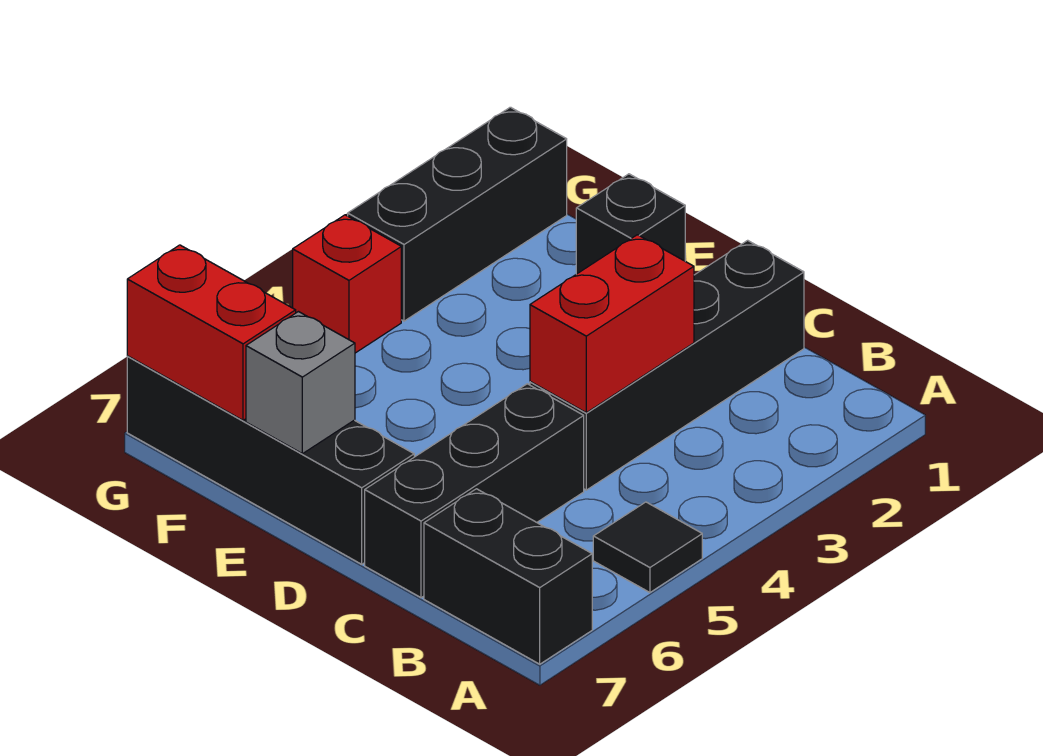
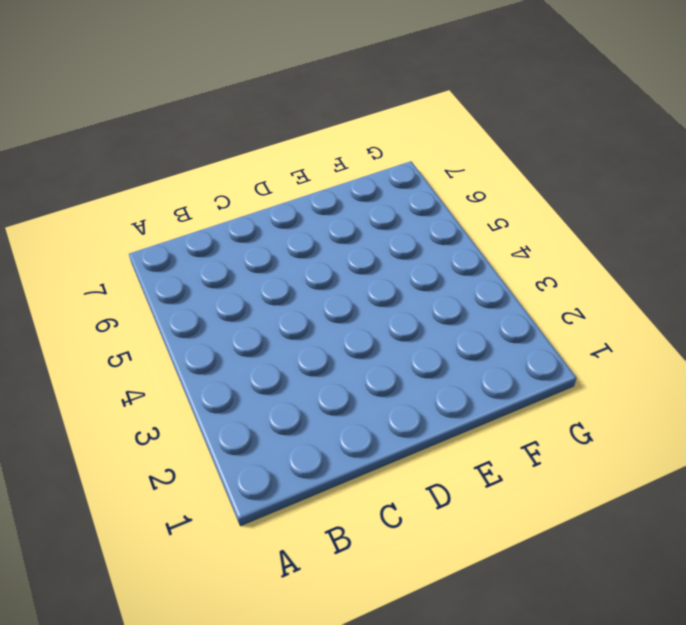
none -> black 1x1 tile [593,502,702,592]
none -> black 1x2 brick [424,489,592,664]

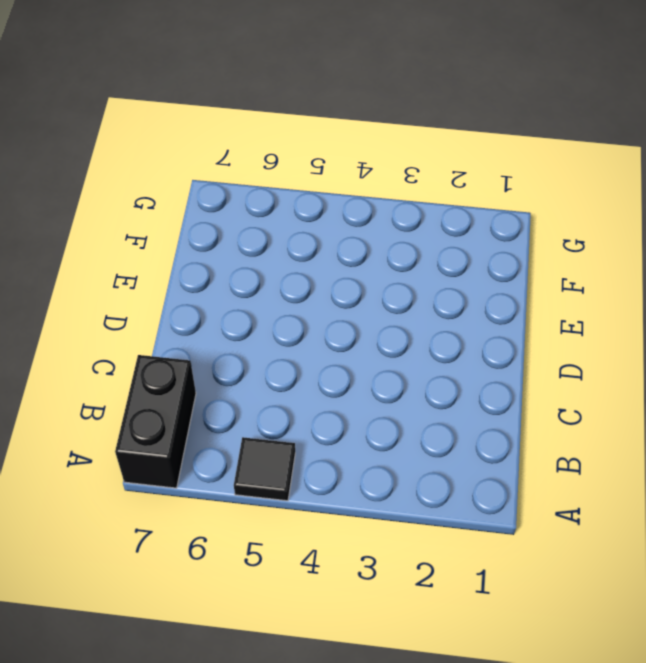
none -> black 1x4 brick [530,240,804,490]
none -> black 1x3 brick [365,384,584,598]

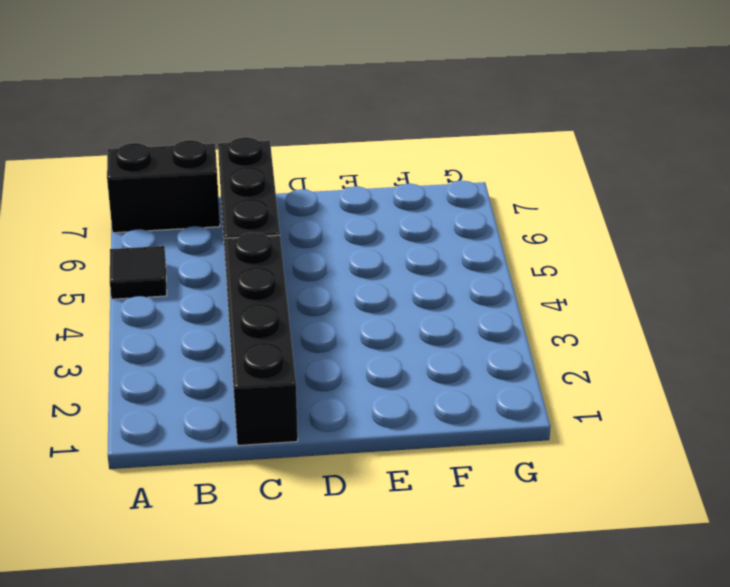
none -> black 1x4 brick [127,356,414,564]
none -> black 1x1 brick [576,174,685,274]

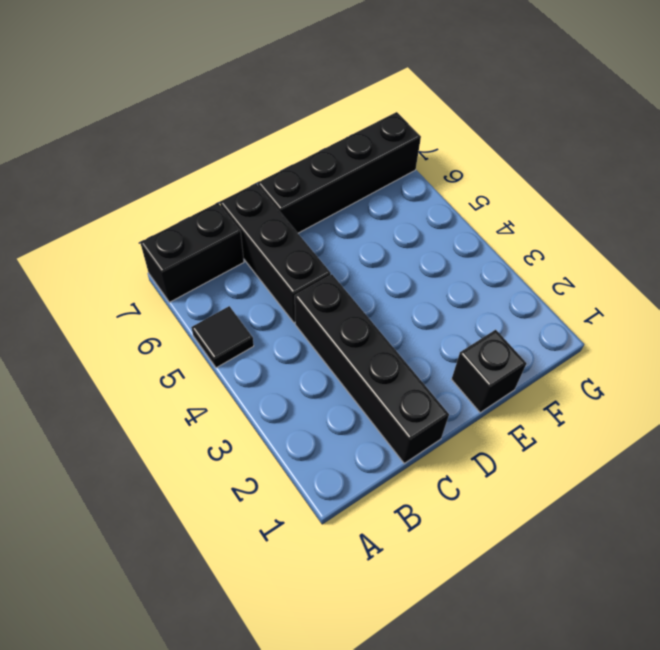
none -> black 1x3 brick [348,107,567,321]
none -> red 1x1 brick [293,215,401,353]

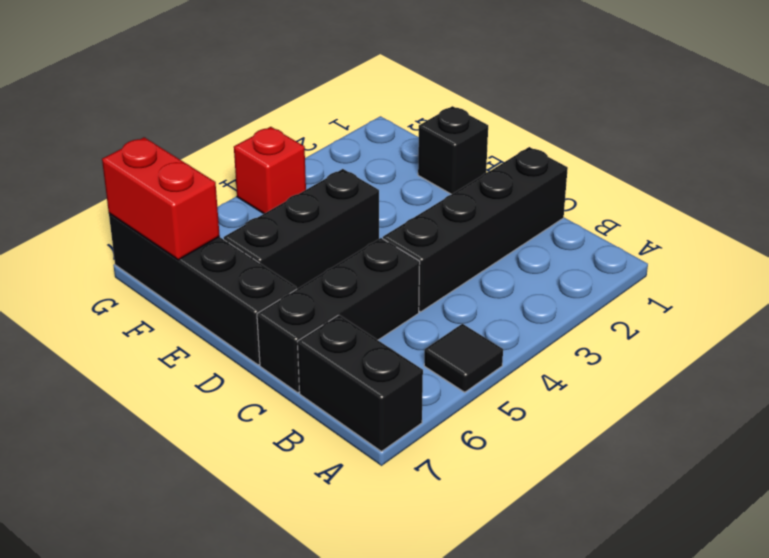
black 1x3 brick [224,169,379,289] -> black 1x3 brick moved to [348,107,567,321]
none -> red 1x2 brick [530,235,694,413]
none -> grey 1x1 brick [246,312,355,454]

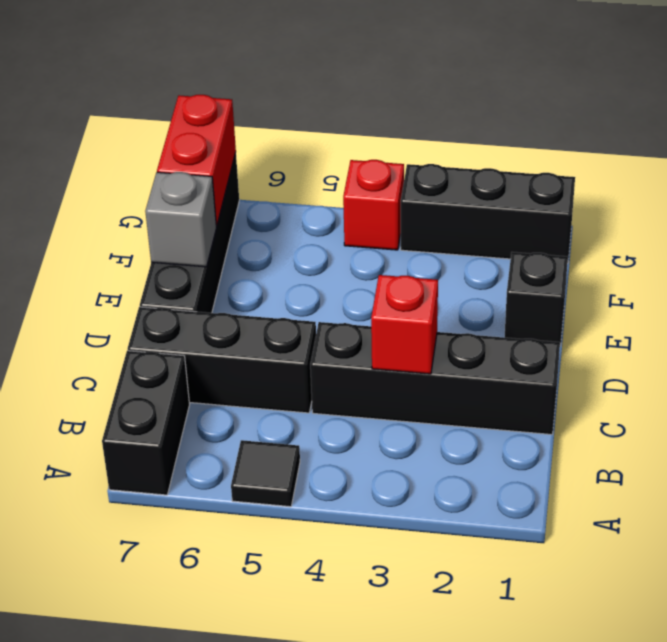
red 1x1 brick [371,275,438,374] -> red 1x2 brick [530,235,694,413]

